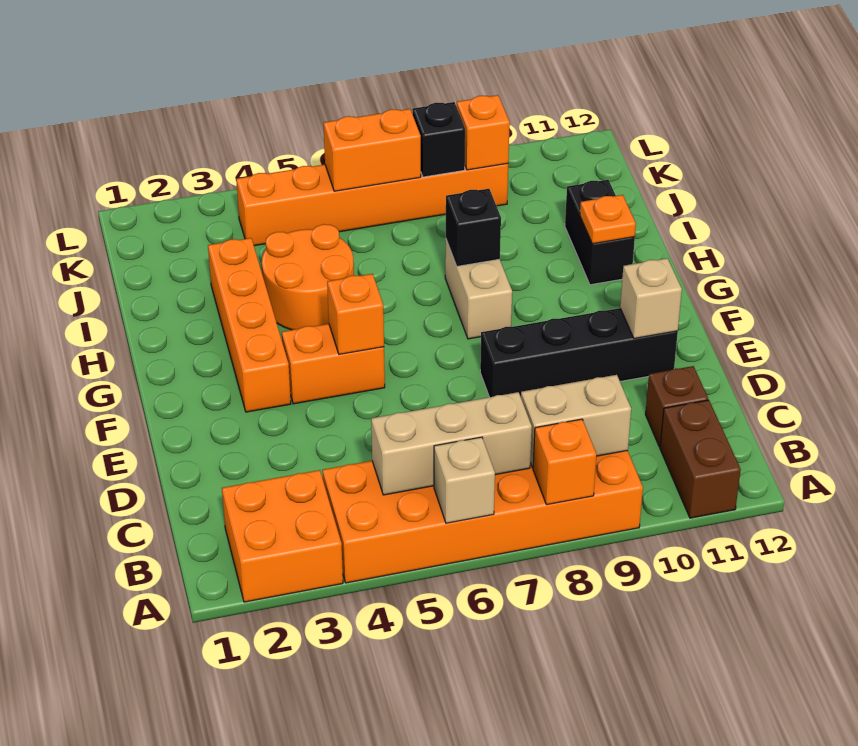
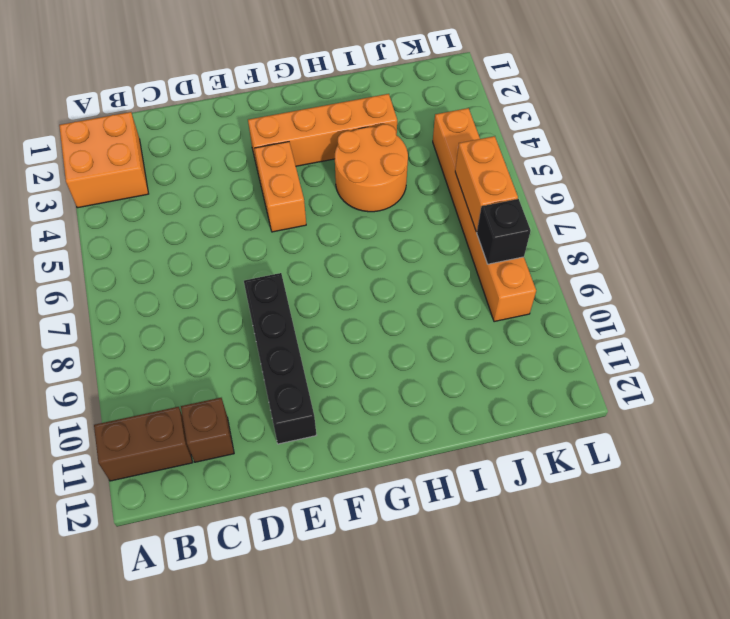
none -> orange 2x6 brick [322,451,643,583]
none -> tan 1x2 brick [445,240,512,339]
none -> black 1x2 brick [565,180,635,285]

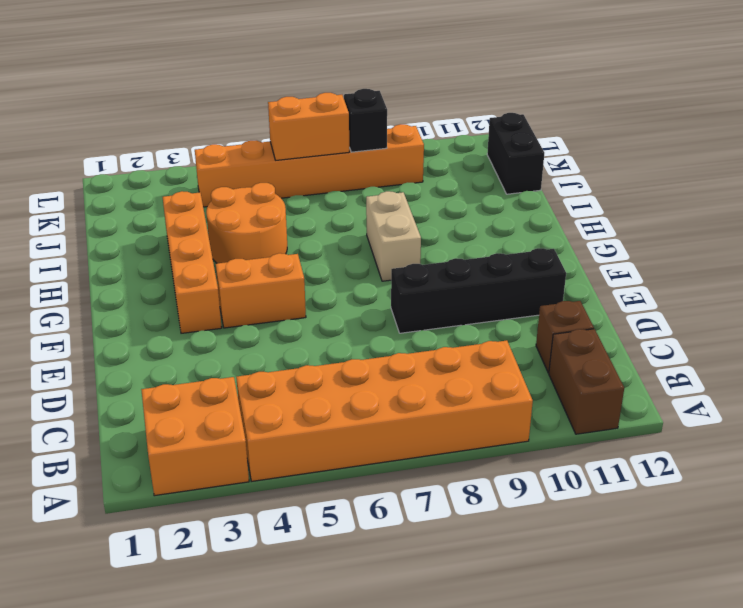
black 1x2 brick [487,113,544,194] -> black 1x2 brick moved to [565,180,635,285]
none -> tan 1x1 brick [434,437,495,523]
none -> orange 1x1 brick [533,419,596,505]
none -> tan 1x3 brick [371,392,532,495]

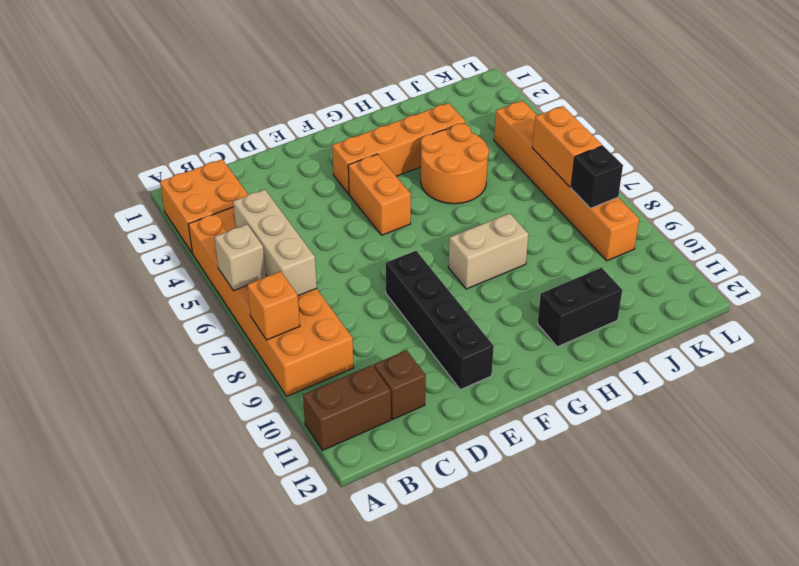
none -> tan 1x2 brick [521,375,631,468]
none -> tan 1x1 brick [620,258,682,338]
none -> orange 1x1 brick [327,274,384,354]

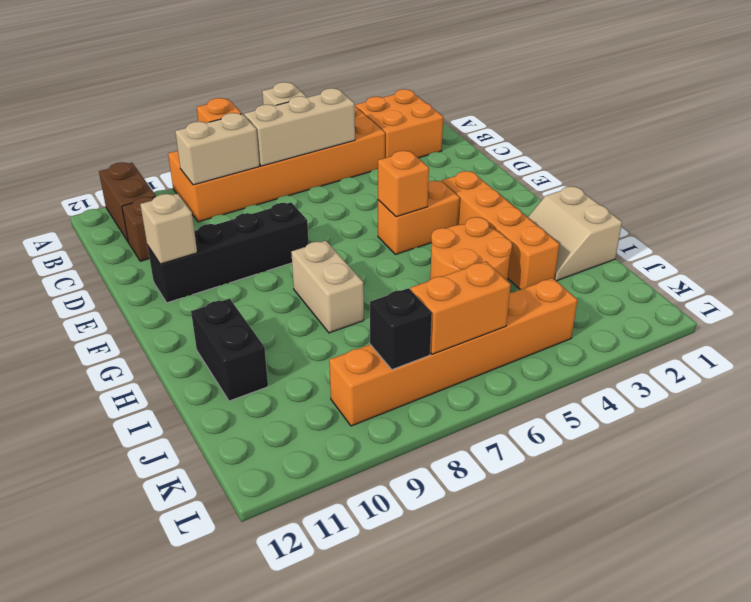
tan 2x2 slope [528,186,622,281] -> none
none -> black 1x1 brick [445,189,501,266]
none -> orange 1x1 plate [580,195,636,244]
none -> orange 1x1 brick [457,95,510,170]

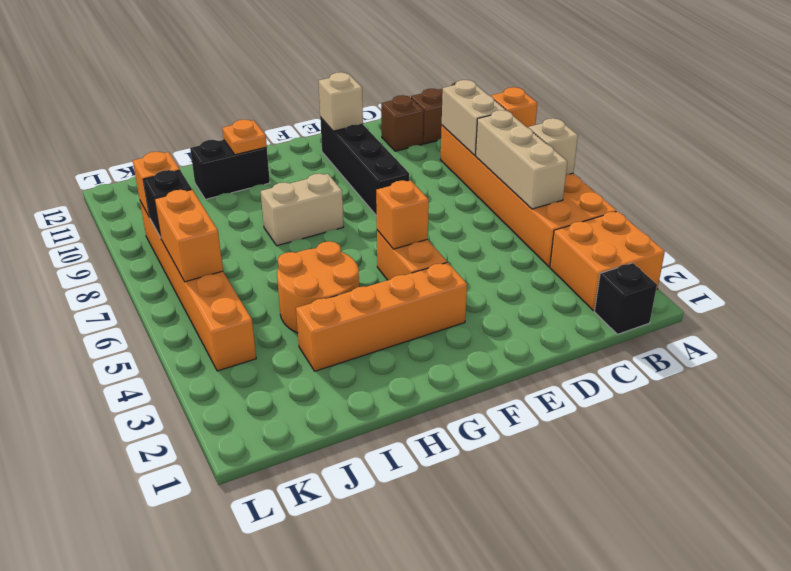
black 1x1 brick [594,263,657,334] -> black 1x1 brick moved to [445,189,501,266]

